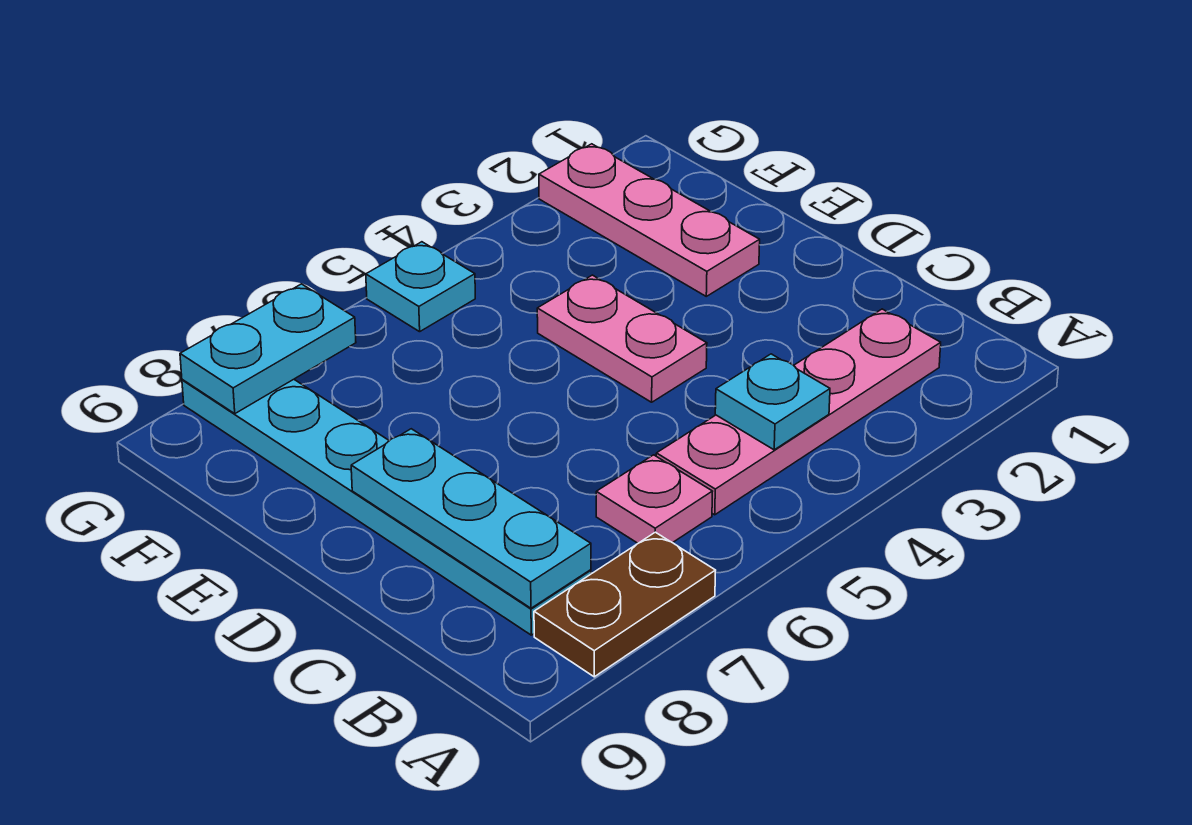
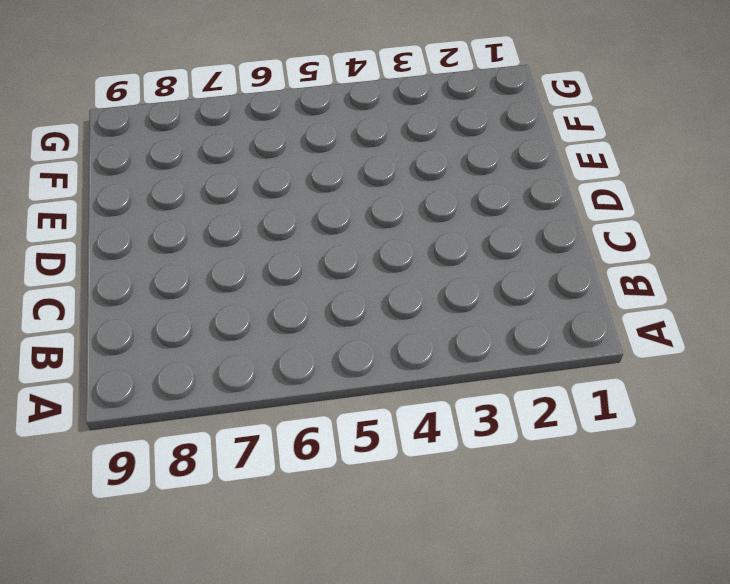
none -> brown 1x2 plate [534,532,716,677]
none -> pink 1x4 plate [656,309,941,515]

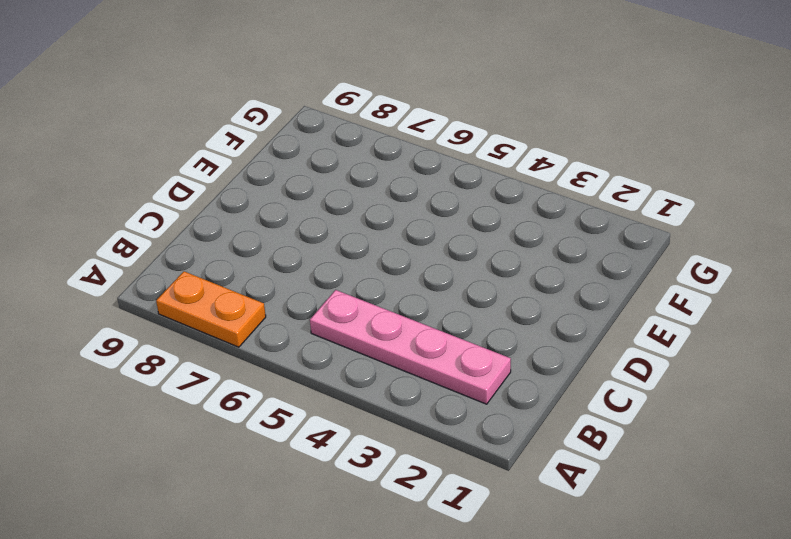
orange 1x2 plate [156,271,266,347] -> brown 1x2 plate [534,532,716,677]
none -> pink 1x1 plate [596,455,713,543]
none -> cyan 1x6 plate [182,379,591,635]

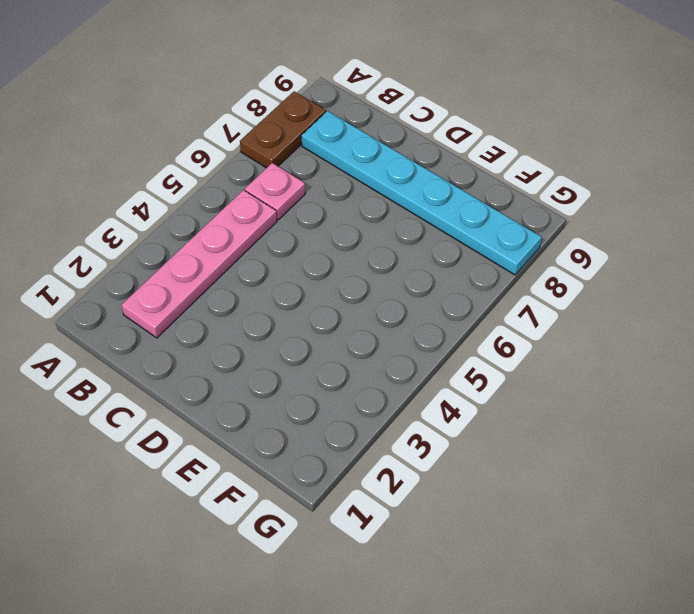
none -> pink 1x2 plate [537,275,707,402]
none -> pink 1x3 plate [539,144,760,296]

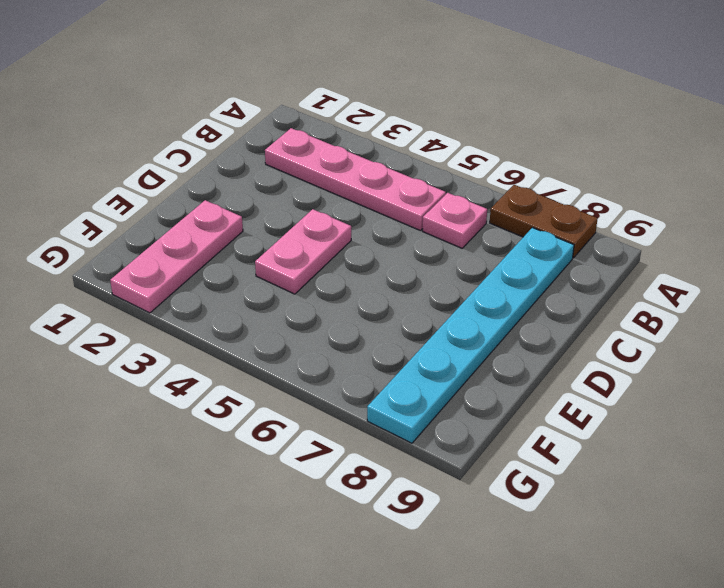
none -> cyan 1x1 plate [366,242,475,332]
none -> cyan 1x1 plate [715,354,830,450]

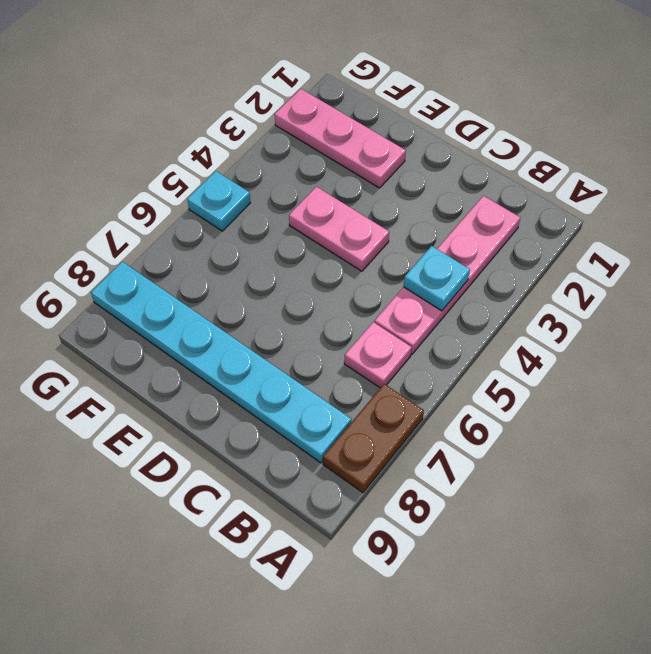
none -> cyan 1x3 plate [351,429,591,608]
none -> cyan 1x2 plate [180,284,356,414]

